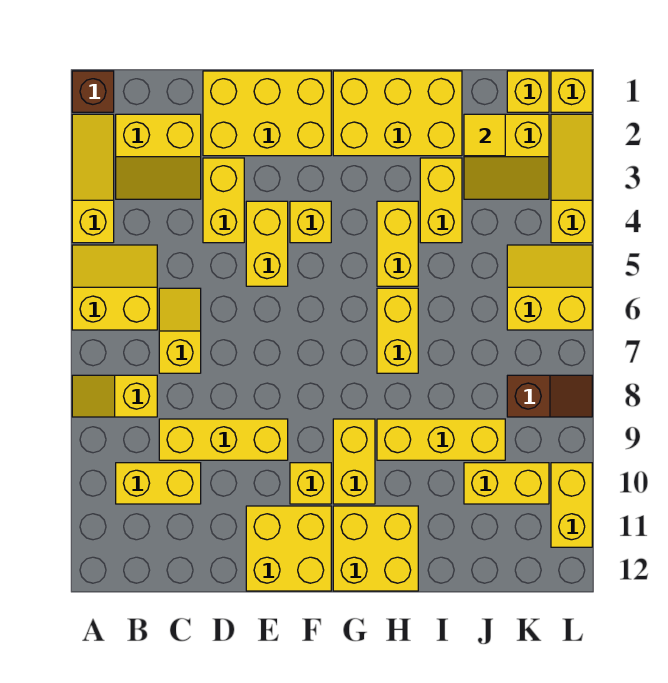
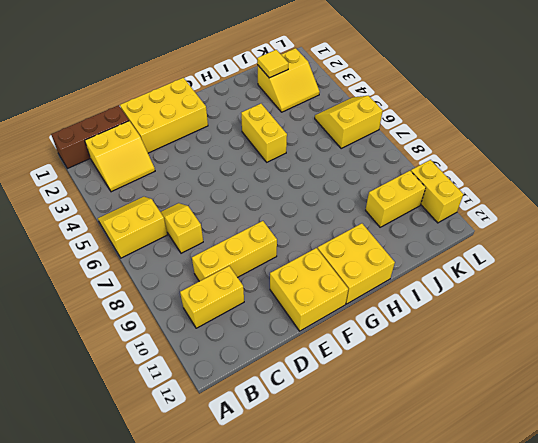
brown 1x3 brick [51,105,129,169] -> brown 1x1 brick [72,71,114,112]
none -> yellow 1x3 slope [72,114,114,243]
none -> yellow 1x2 slope [72,375,157,417]
none -> yellow 1x2 brick [203,158,244,243]
none -> yellow 1x2 brick [246,201,288,286]

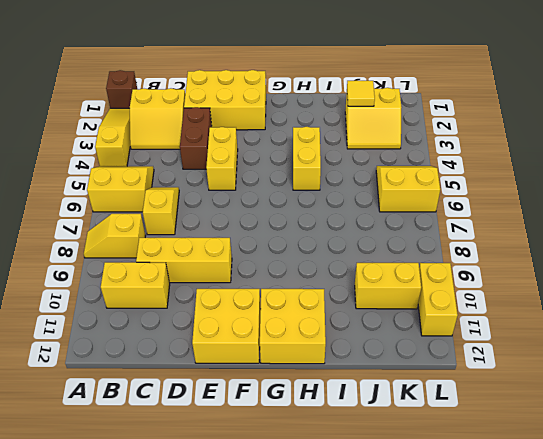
brown 1x2 brick [180,107,212,169] -> yellow 1x2 brick [203,158,244,243]
none -> yellow 1x1 brick [290,201,331,243]
none -> yellow 1x1 brick [290,463,331,504]
none -> yellow 2x3 brick [333,71,462,156]
none -> yellow 1x2 brick [333,419,375,504]

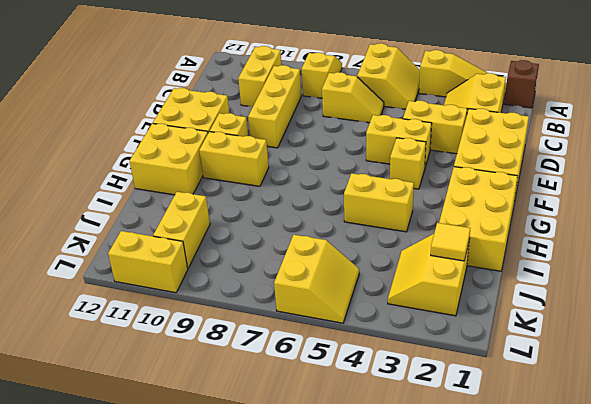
none -> yellow 1x2 brick [377,288,418,373]
none -> yellow 1x3 brick [377,419,505,460]
none -> yellow 1x2 brick [420,158,462,243]
none -> yellow 1x1 brick [507,71,549,112]

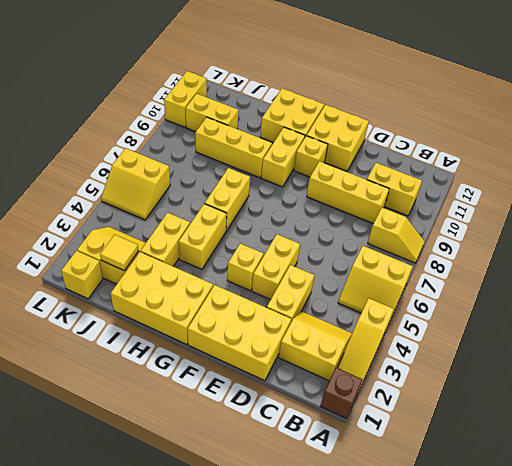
none -> yellow 1x2 slope [159,288,201,373]
none -> brown 1x2 slope [507,375,592,417]
none -> yellow 1x1 brick [551,71,592,112]
none -> yellow 1x3 slope [551,114,592,243]

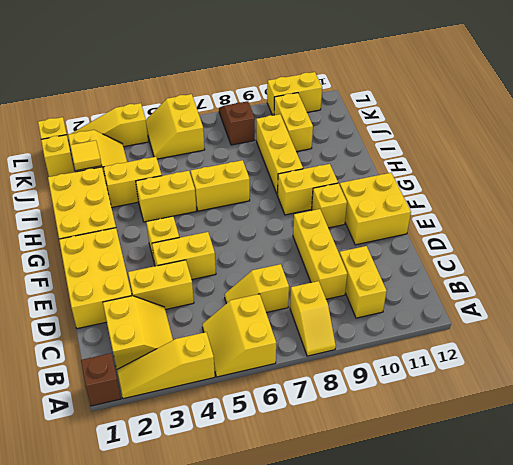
none -> yellow 2x2 brick [333,506,418,591]

